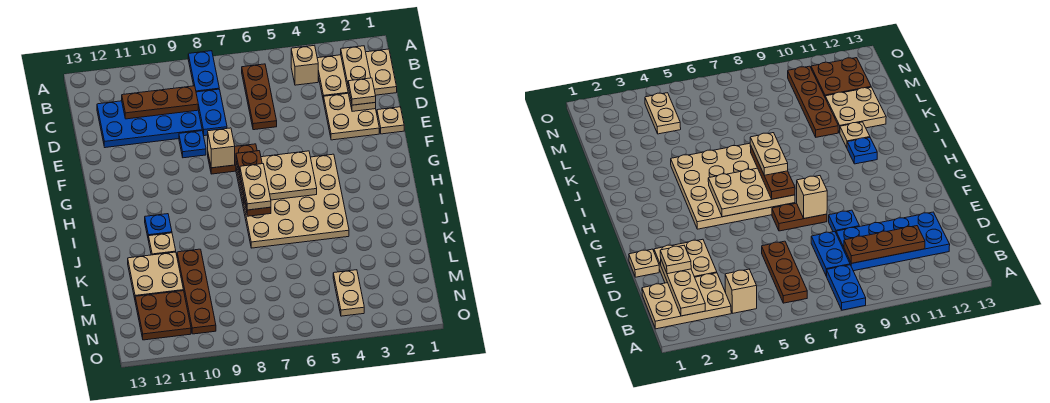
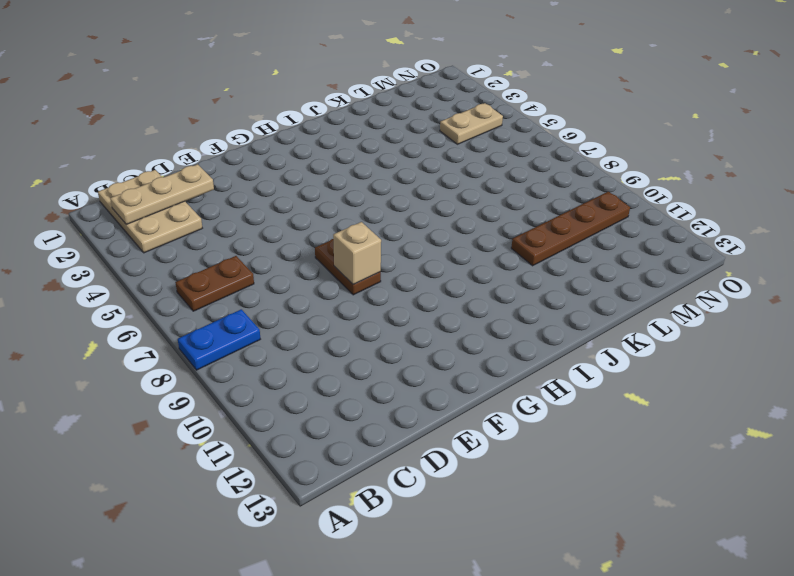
brown 1x2 plate [175,256,254,311] -> brown 1x3 plate [242,64,277,130]
none -> tan 1x1 brick [291,45,318,85]
none -> blue 1x2 plate [196,89,227,136]
none -> blue 2x4 plate [97,101,202,148]

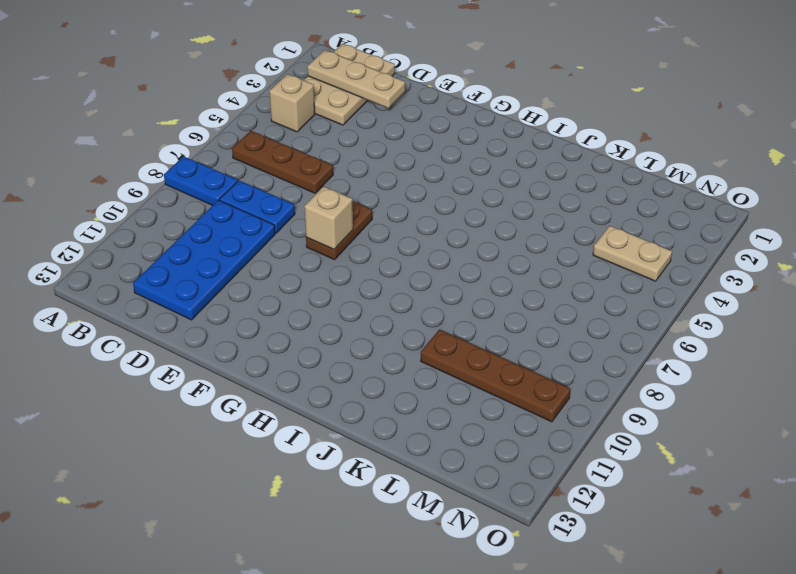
none -> tan 2x2 plate [324,93,379,140]
none -> tan 1x1 plate [377,107,404,134]
none -> blue 1x1 plate [179,131,206,158]

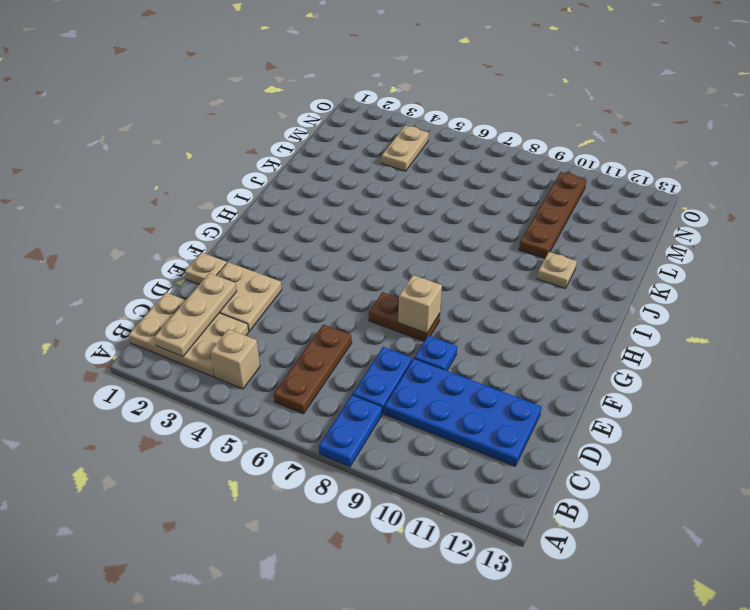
none -> tan 4x4 plate [236,154,349,248]
none -> blue 1x1 plate [145,214,172,241]
none -> tan 2x2 plate [128,252,183,298]

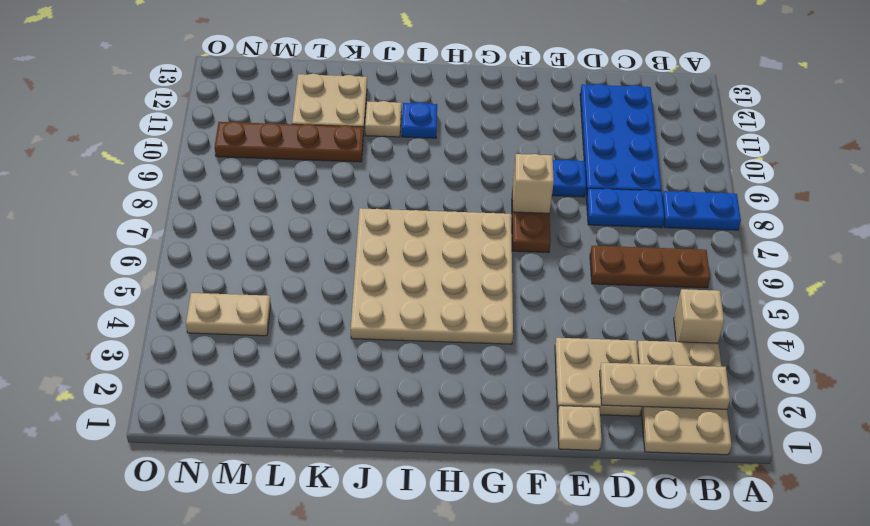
none -> brown 2x2 plate [135,291,191,340]
none -> brown 1x3 plate [122,86,198,119]
none -> tan 2x3 plate [236,151,317,203]

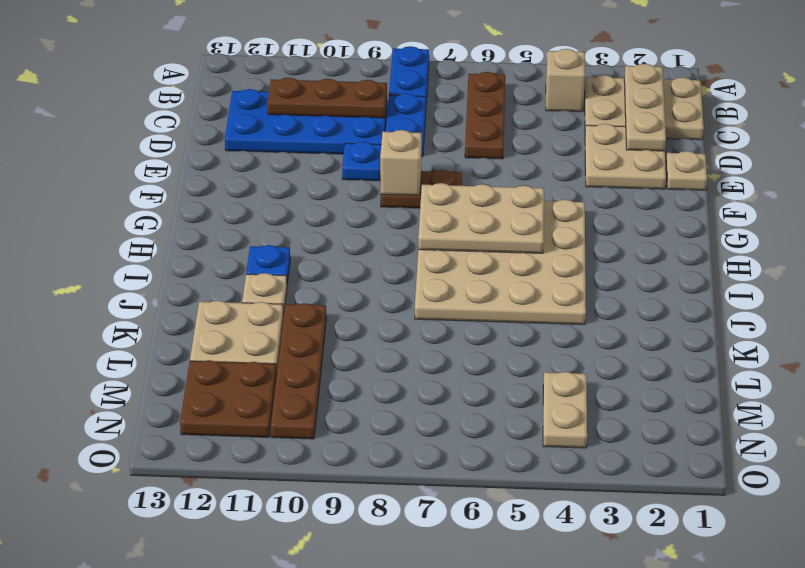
none -> tan 1x1 plate [348,78,376,105]
none -> brown 1x3 plate [236,151,271,216]
none -> tan 1x2 plate [240,164,271,210]

